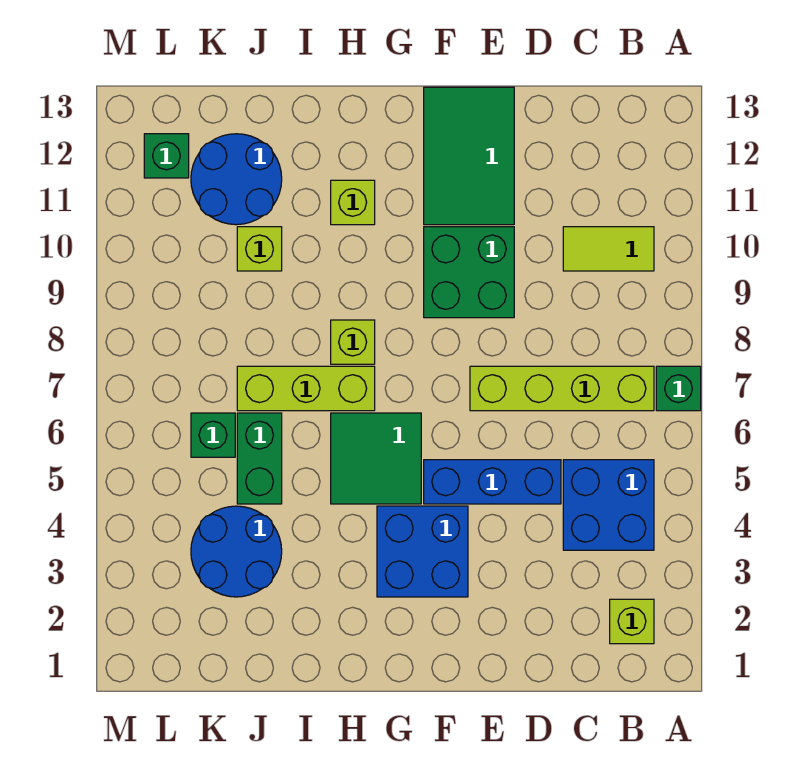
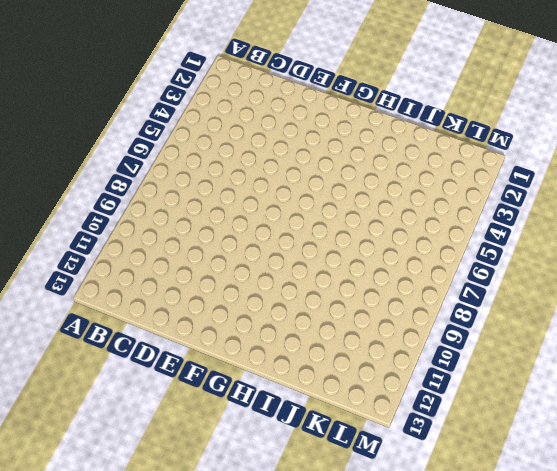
none -> green 1x1 brick [656,366,701,411]
none -> lime 1x1 brick [610,599,654,644]
none -> blue 2x2 brick [563,460,654,550]

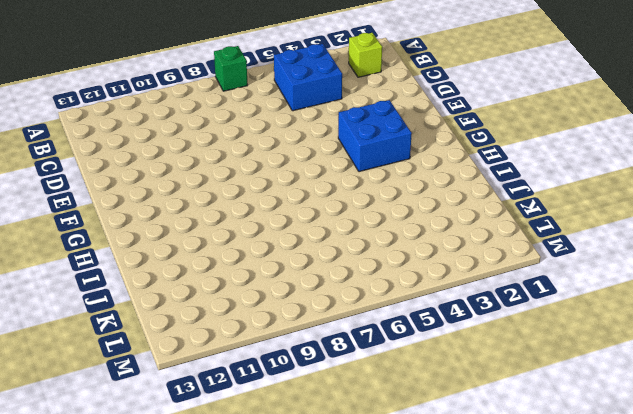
none -> lime 1x4 brick [470,366,654,411]
none -> lime 1x2 tile [563,227,654,271]
none -> blue 1x3 brick [424,460,561,504]

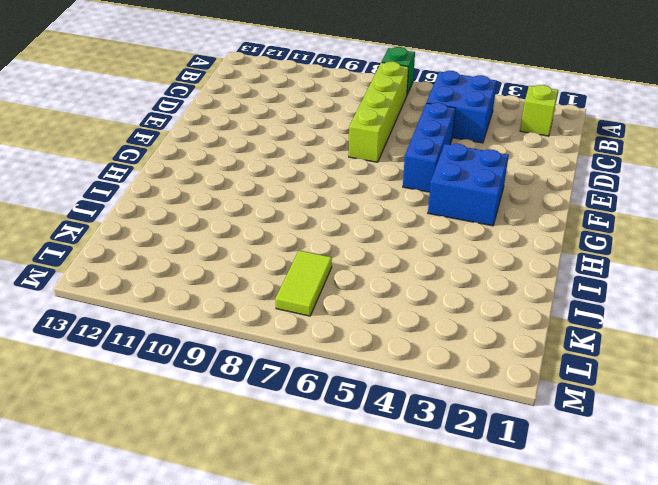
lime 1x2 tile [275,250,332,316] -> lime 1x2 tile moved to [563,227,654,271]
none -> green 2x2 brick [424,227,514,318]
none -> green 2x3 tile [424,87,514,225]
none -> green 2x2 tile [331,413,421,504]

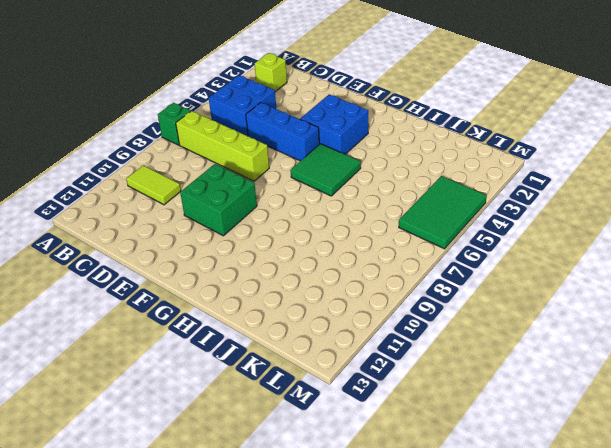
green 2x3 tile [399,176,486,249] -> green 2x3 tile moved to [424,87,514,225]
none -> lime 1x3 brick [237,366,375,411]
none -> lime 1x1 brick [331,320,375,364]
none -> lime 1x1 brick [331,180,375,225]

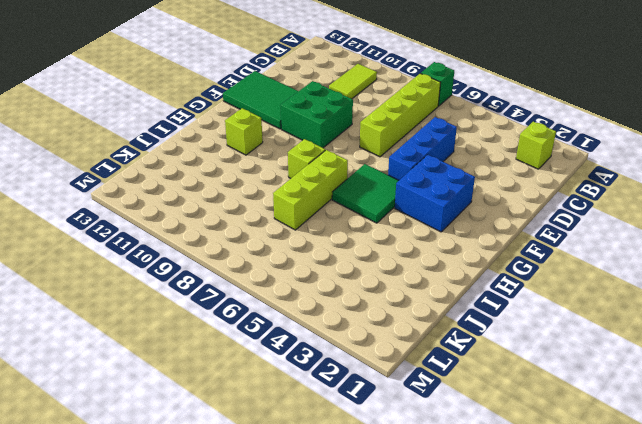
none -> blue 2x2 brick [563,460,654,550]
none -> blue 2x2 round brick [191,506,282,597]
none -> green 1x2 brick [237,413,282,504]

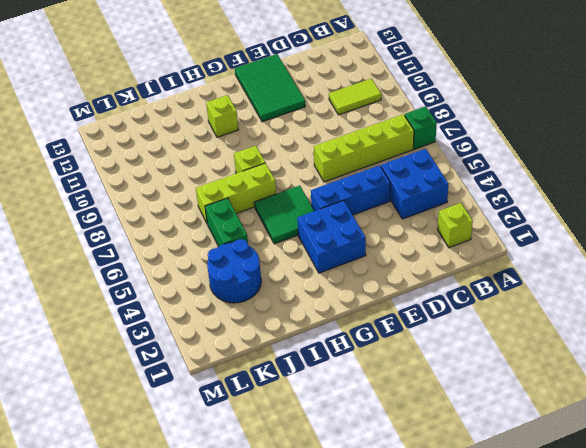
none -> green 2x2 brick [424,227,514,318]
none -> lime 1x1 brick [237,227,282,271]
none -> blue 2x2 round brick [191,134,282,225]

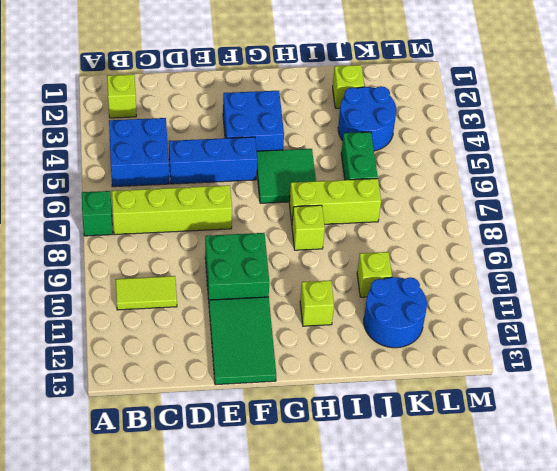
lime 1x1 brick [333,65,364,108] -> none
none -> green 1x1 brick [191,413,235,457]
none -> green 1x1 brick [144,134,189,178]

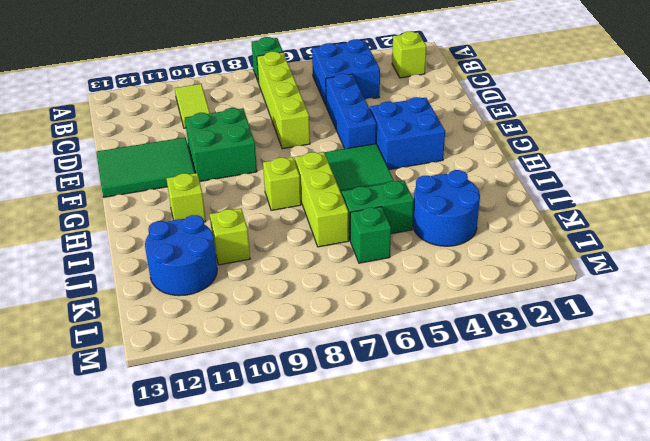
none -> green 1x1 brick [144,134,189,178]

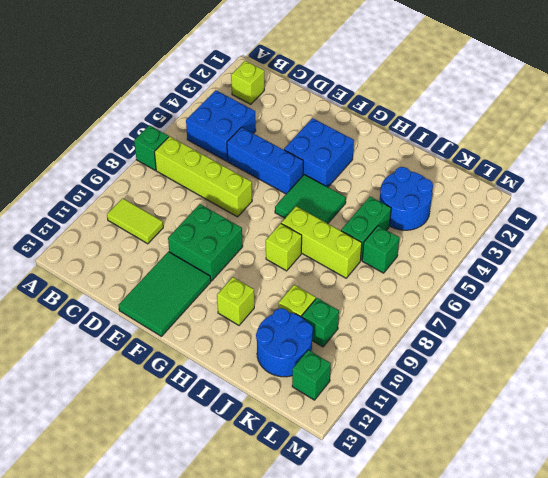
green 1x1 brick [302,298,339,347] -> none

